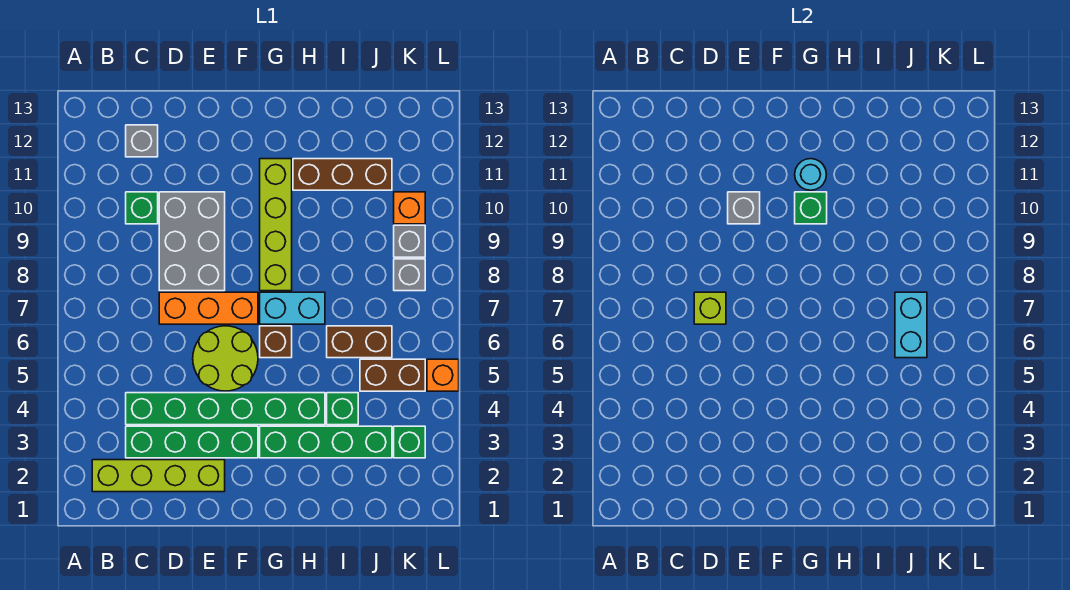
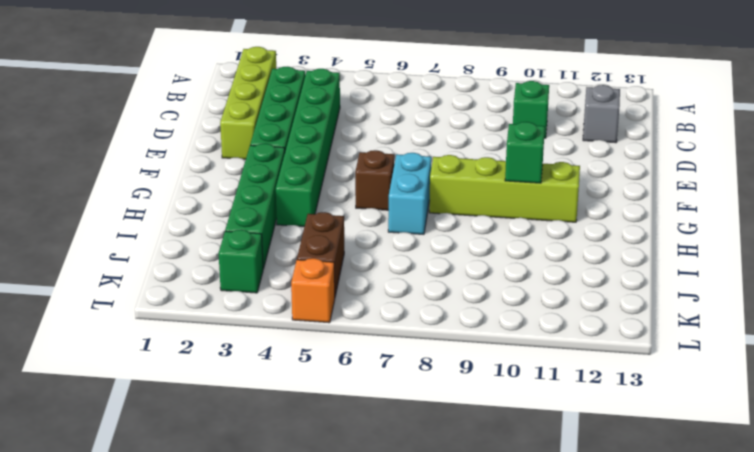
none -> orange 1x3 brick [159,292,258,324]
none -> grey 2x3 brick [159,192,225,291]
none -> lime 2x2 round brick [193,326,258,391]

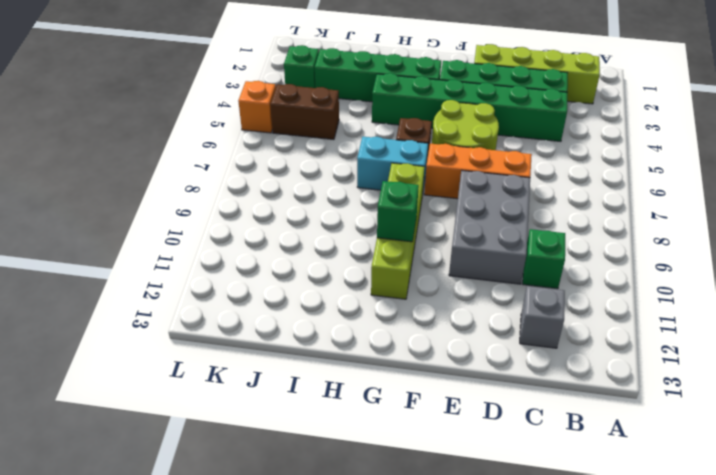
none -> brown 1x3 brick [293,159,392,190]
none -> green 1x1 brick [327,393,358,425]
none -> brown 1x2 brick [327,326,392,358]

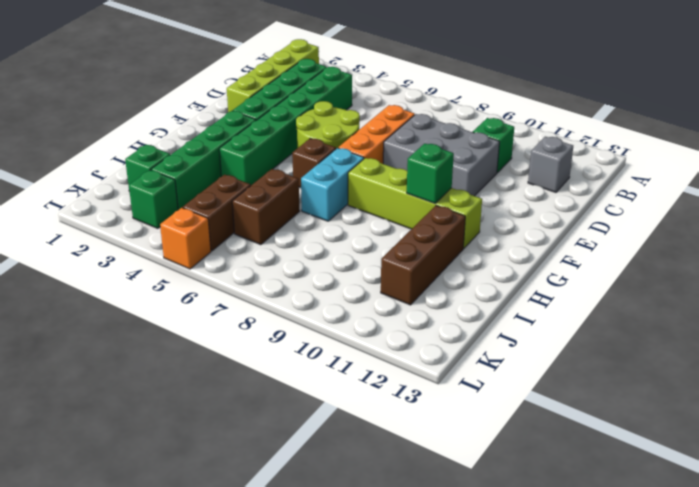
green 1x1 brick [125,145,170,185] -> green 1x1 brick moved to [327,393,358,425]
none -> grey 1x1 brick [394,259,425,291]
none -> grey 1x1 brick [394,225,425,257]
none -> orange 1x1 brick [394,192,425,224]

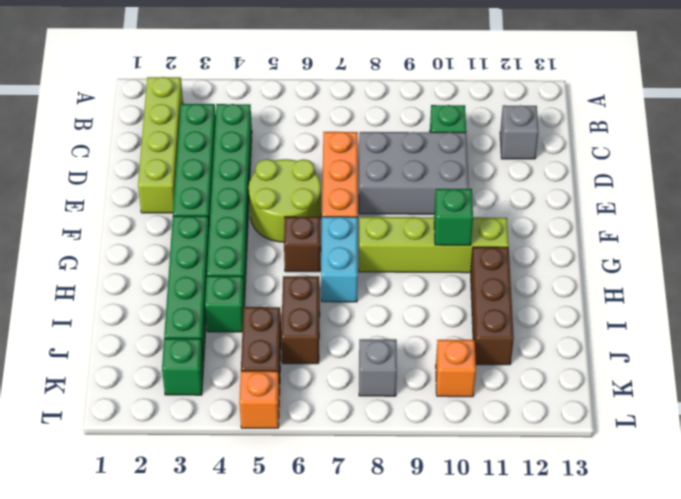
none -> grey 1x1 brick [394,225,425,257]
none -> lime 1x1 brick [694,292,726,324]
none -> grey 1x1 brick [728,192,760,224]

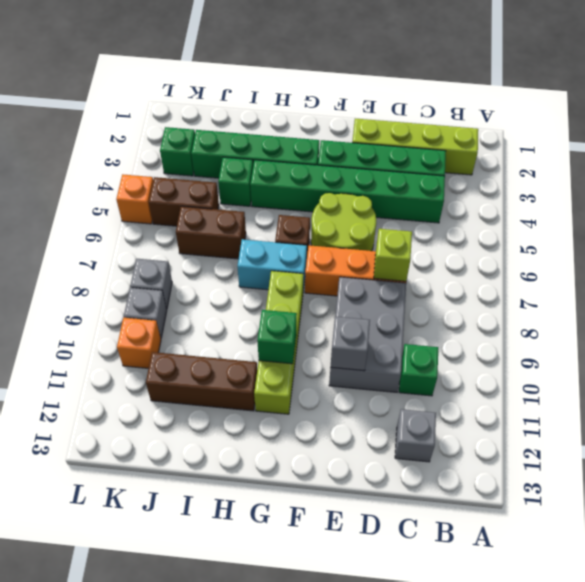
none -> cyan 1x1 round brick [795,159,826,190]
none -> cyan 1x2 brick [895,292,927,358]

